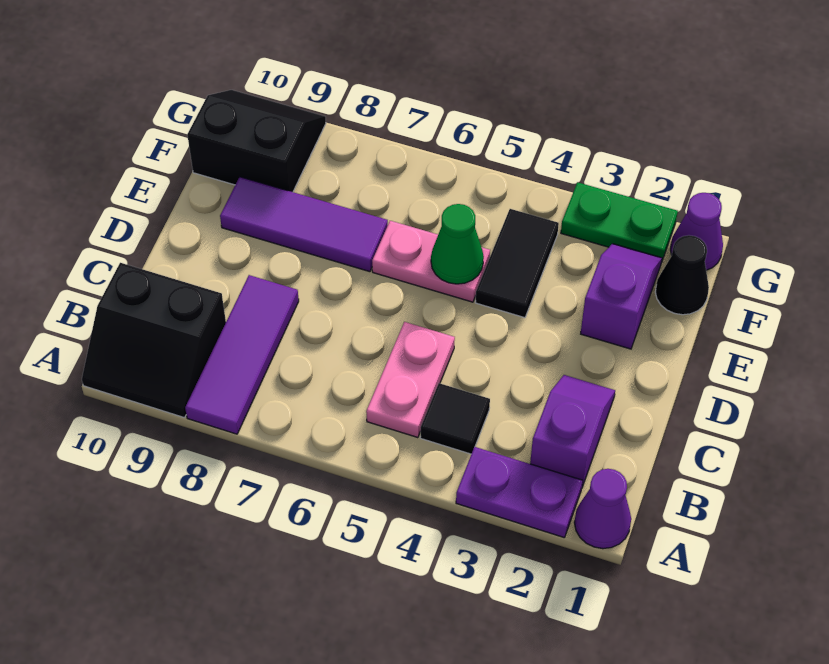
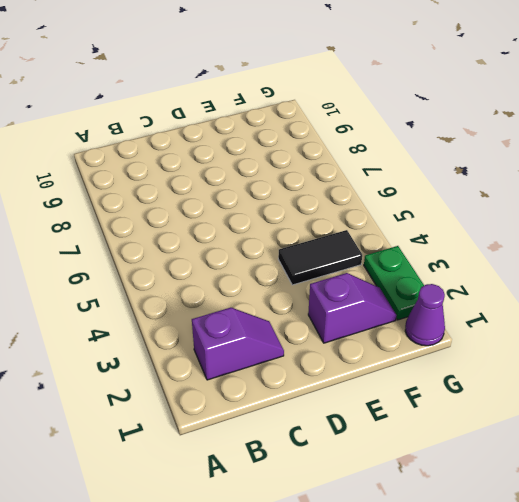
none -> purple 1x1 cone [574,469,631,549]
none -> purple 1x2 plate [456,447,583,538]
none -> purple 1x3 tile [185,275,299,434]

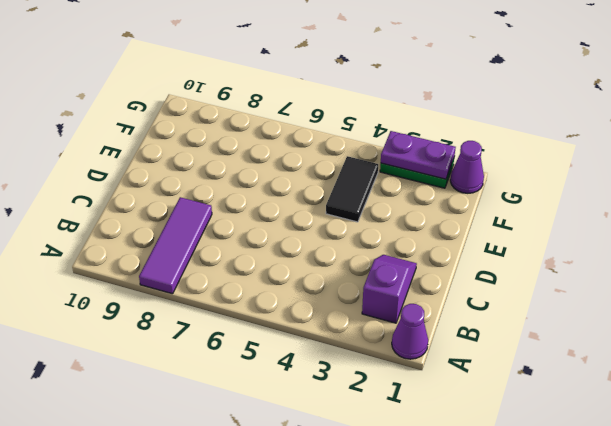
purple 1x2 plate [381,131,456,179] -> purple 1x2 plate moved to [456,447,583,538]
none -> black 2x2 slope [82,263,226,418]
none -> black 1x1 tile [420,383,490,454]
none -> pink 1x2 plate [366,322,455,438]

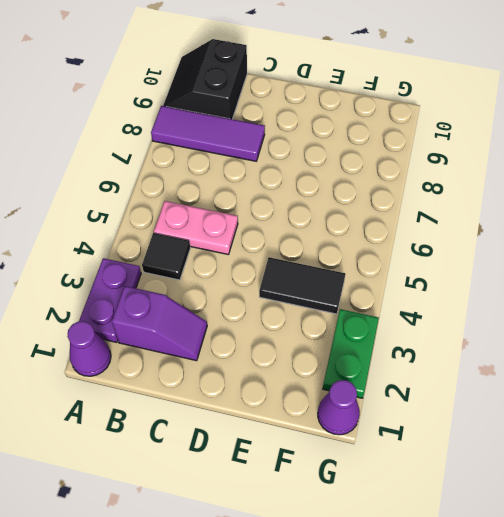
none -> purple 1x2 slope [581,244,662,349]
none -> pink 1x2 plate [372,221,490,302]
none -> purple 1x3 tile [220,177,388,272]

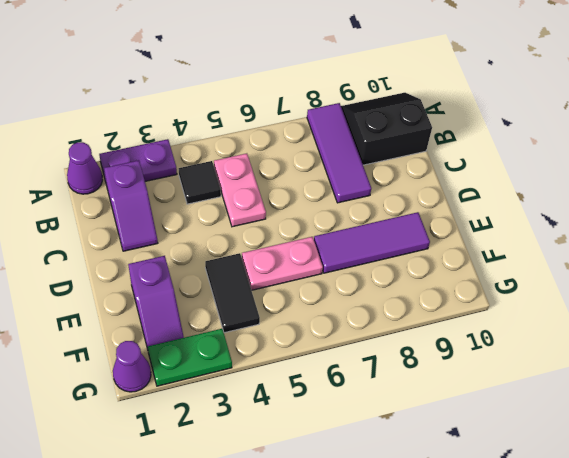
none -> black 1x1 cone [655,235,709,315]
none -> black 2x2 slope [187,90,326,192]
none -> green 1x1 cone [431,204,484,284]

